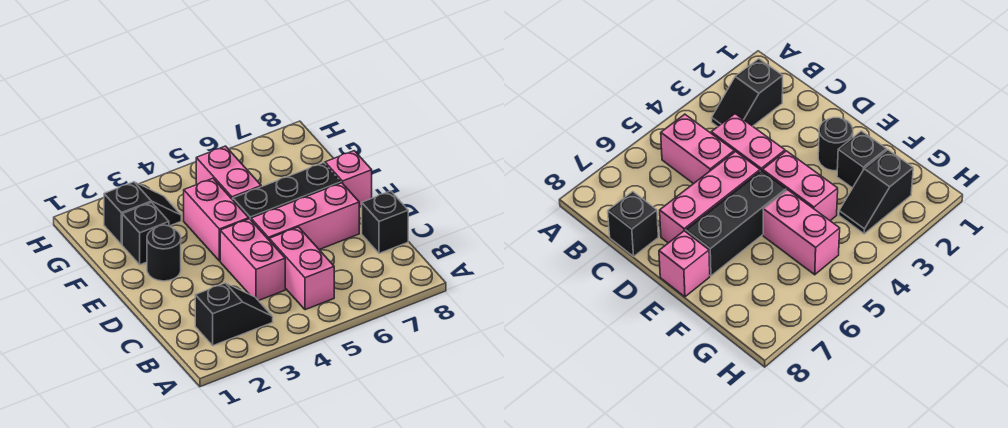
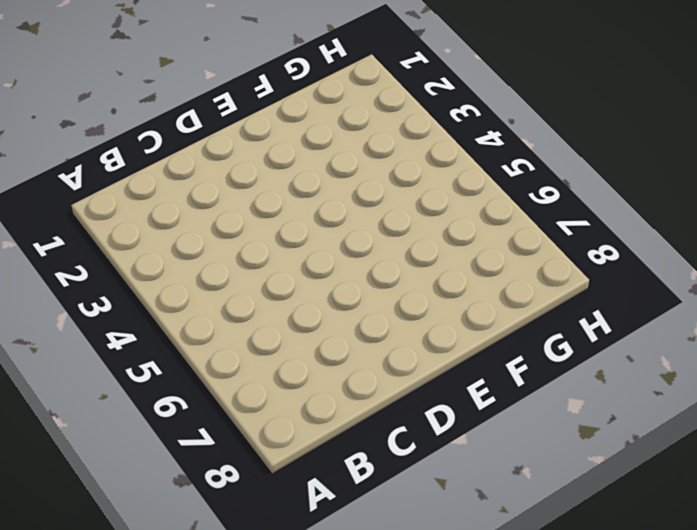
none -> black 1x2 slope [195,283,273,346]
none -> pink 1x2 brick [269,227,334,310]
none -> pink 1x2 brick [220,219,285,301]

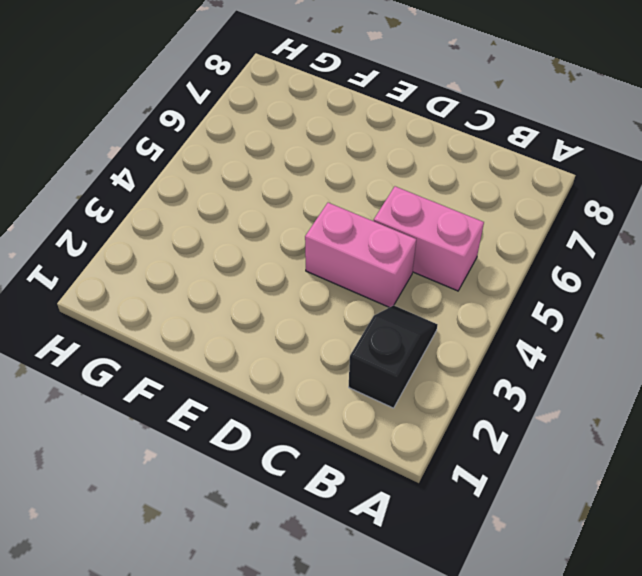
none -> black 1x1 brick [362,191,408,253]
none -> pink 1x3 brick [251,183,359,250]
none -> black 1x1 round brick [147,225,181,281]

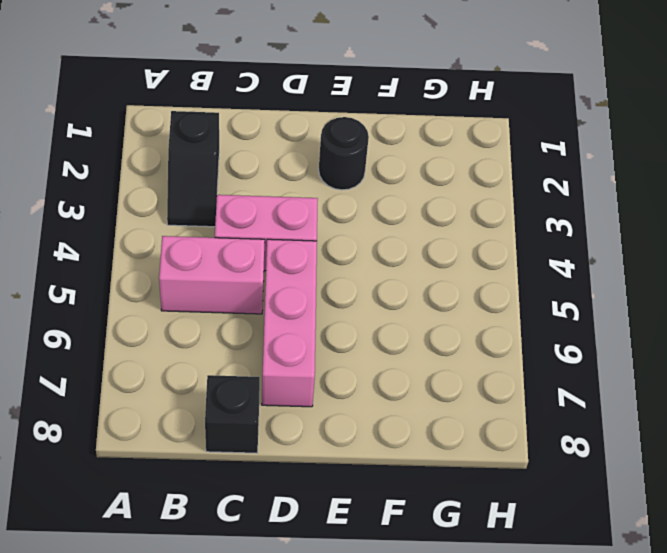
none -> pink 1x2 brick [184,178,249,261]
none -> black 1x3 brick [233,163,341,220]
none -> pink 1x1 brick [325,151,372,207]

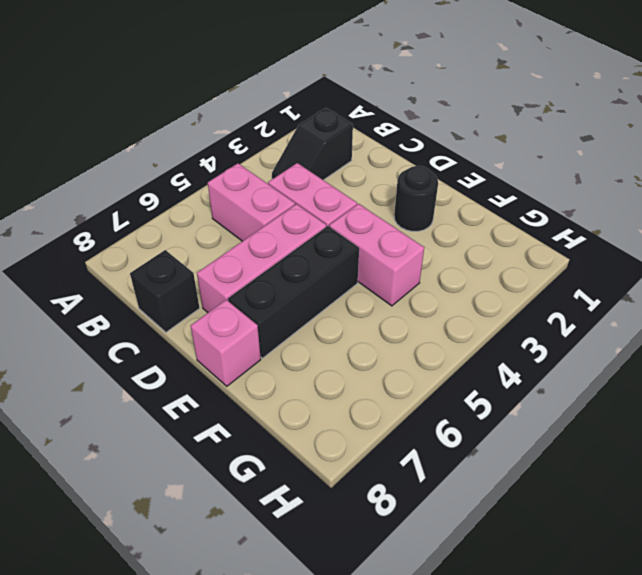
none -> black 1x1 brick [122,202,169,265]
none -> pink 1x2 brick [196,146,261,200]
none -> black 1x2 slope [104,182,181,245]

